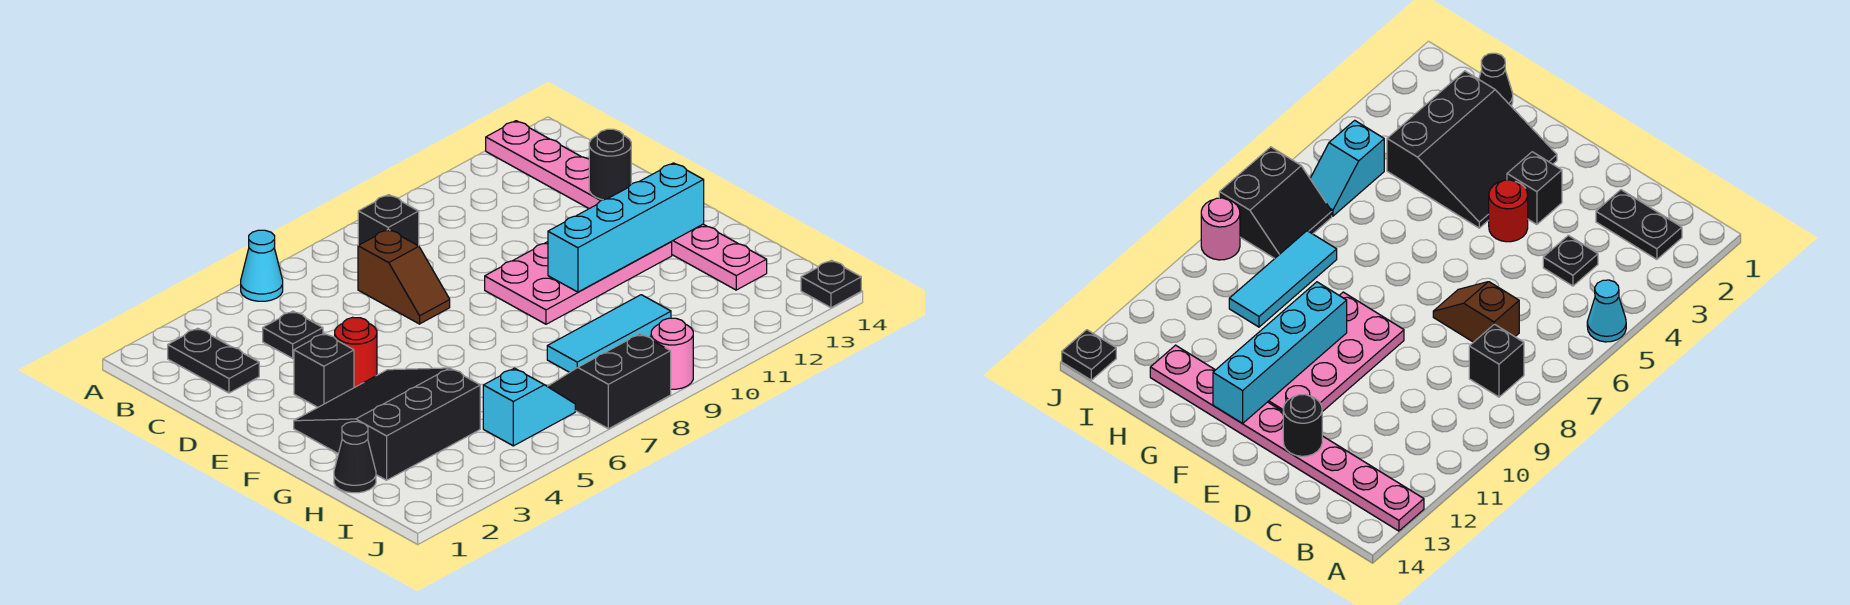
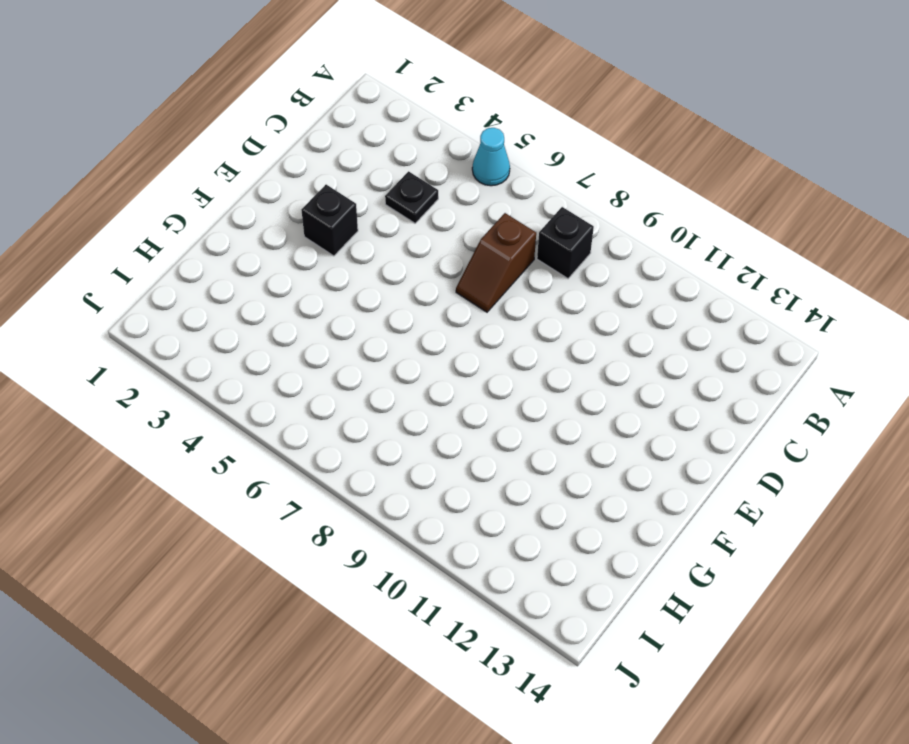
none -> pink 1x8 plate [486,121,767,290]
none -> black 1x2 plate [168,328,259,393]
none -> red 1x1 round brick [335,317,377,388]

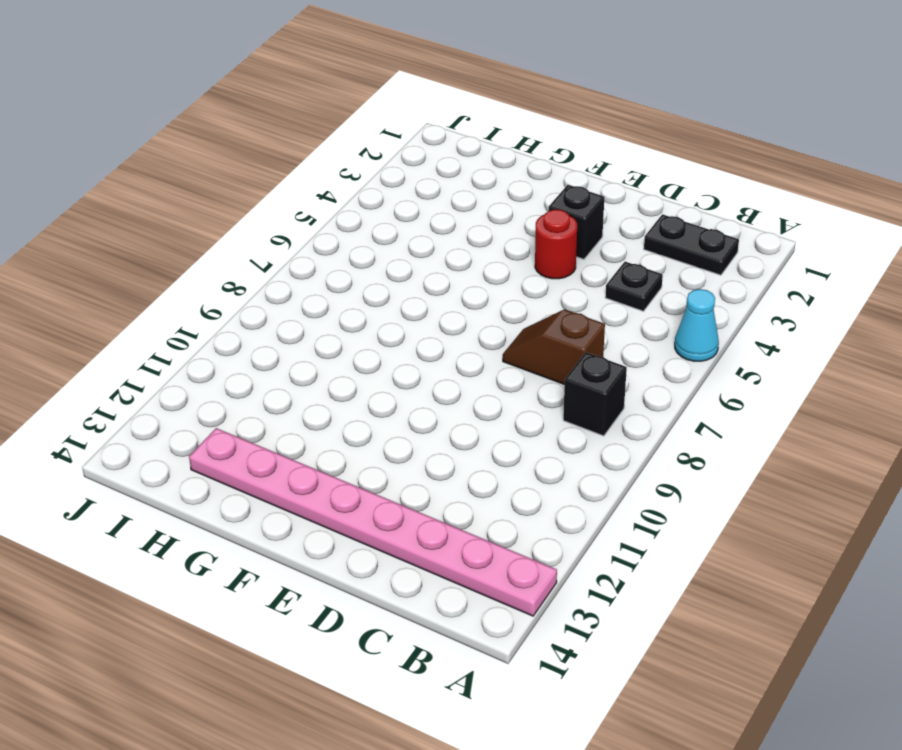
none -> pink 2x4 plate [485,242,672,324]
none -> black 3x3 slope [294,368,480,480]
none -> black 1x1 cone [334,422,376,493]

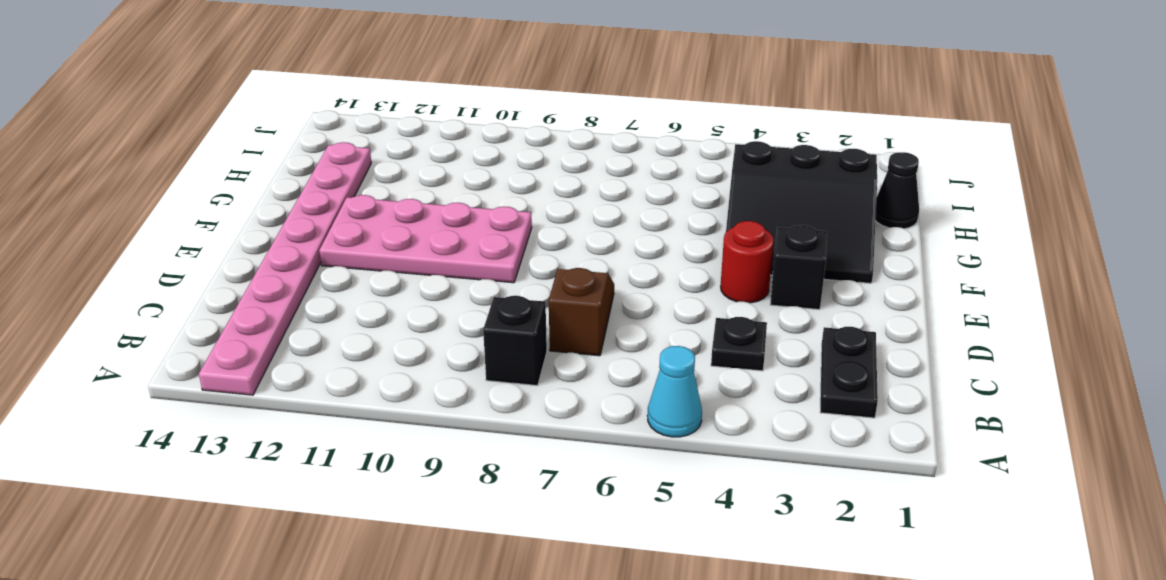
none -> cyan 1x3 tile [547,295,671,372]
none -> cyan 1x2 slope [483,368,575,446]
none -> black 2x2 slope [547,334,671,429]

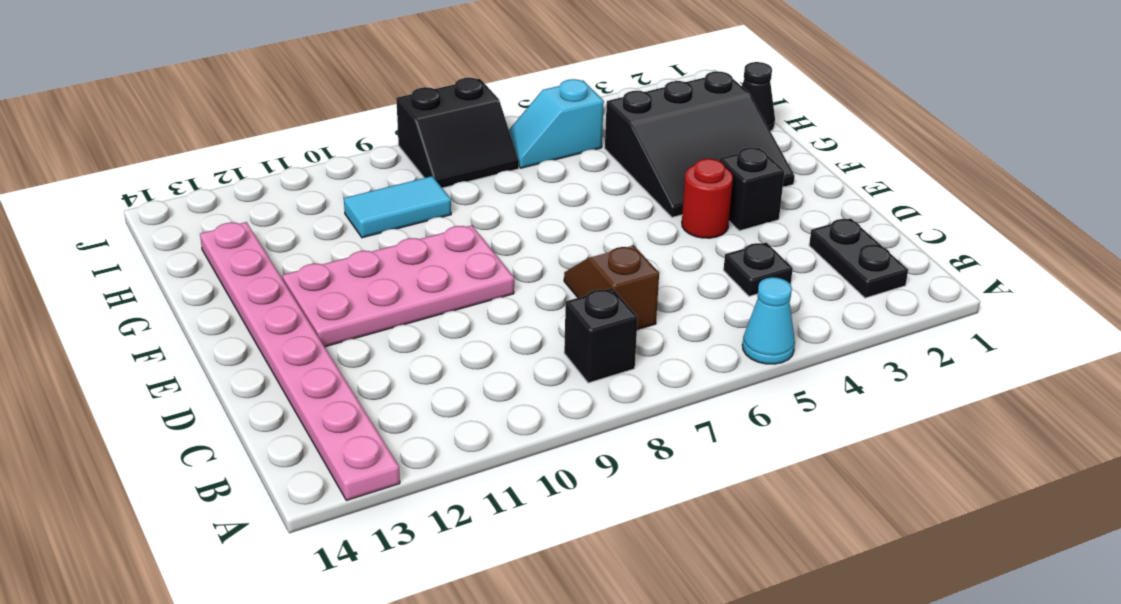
cyan 1x2 tile [344,176,451,238] -> cyan 1x3 tile [547,295,671,372]
none -> pink 1x1 round brick [651,318,693,389]
none -> black 1x1 plate [801,260,861,308]
none -> black 1x1 round brick [589,129,631,200]

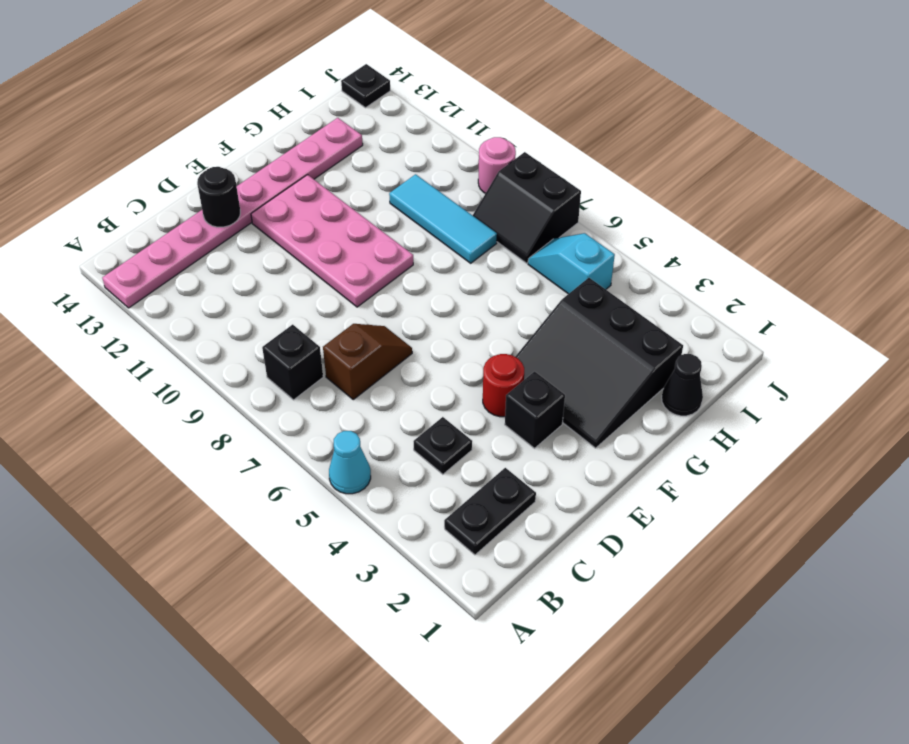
none -> cyan 1x4 brick [548,163,704,292]

